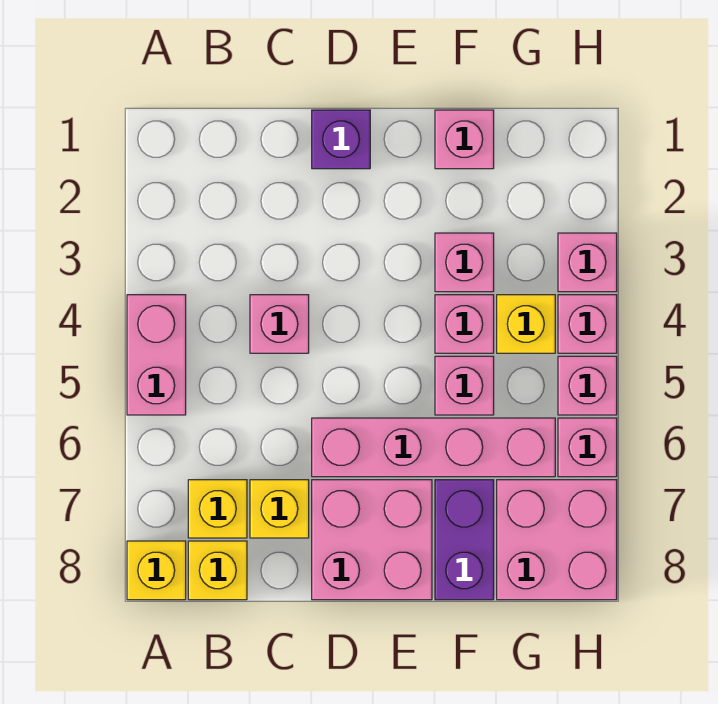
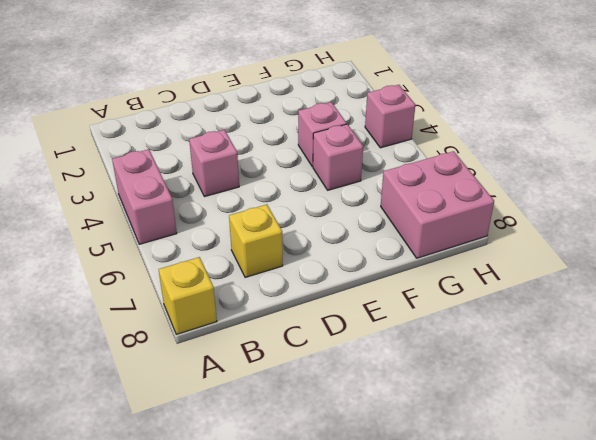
none -> yellow 1x1 brick [188,480,247,538]
none -> yellow 1x1 brick [188,541,247,600]
none -> purple 1x1 brick [312,110,370,169]

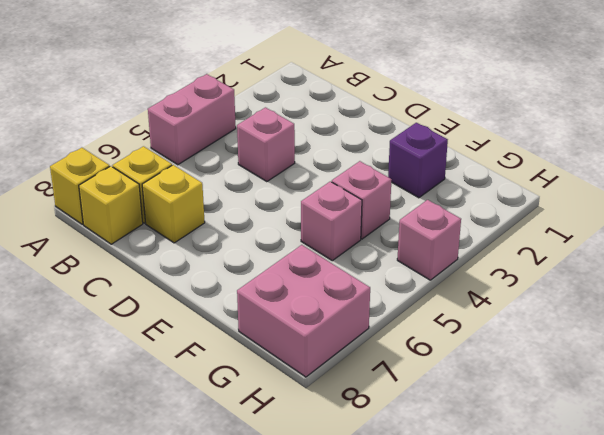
purple 1x1 brick [388,123,448,198] -> purple 1x1 brick moved to [312,110,370,169]
none -> pink 1x4 brick [312,418,555,477]
none -> pink 2x2 brick [312,480,432,600]
none -> pink 1x1 brick [435,110,494,169]

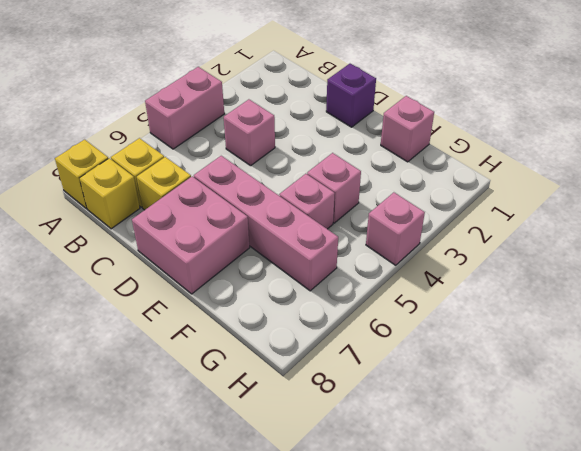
none -> pink 1x1 brick [435,233,494,292]
none -> purple 1x2 brick [435,480,494,600]
none -> yellow 1x1 brick [497,295,555,353]

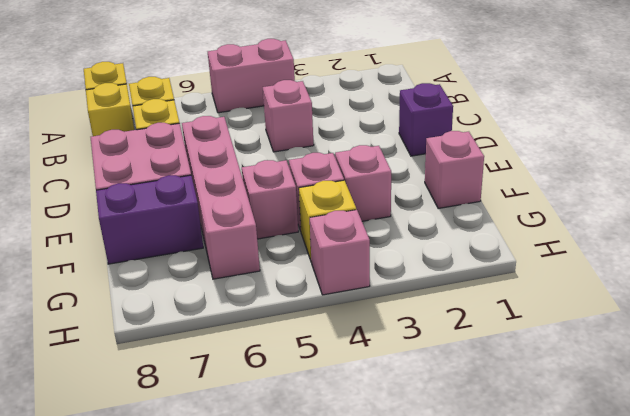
none -> pink 2x2 brick [497,480,617,600]
none -> pink 1x1 brick [558,233,617,292]
none -> pink 1x1 brick [558,356,617,415]

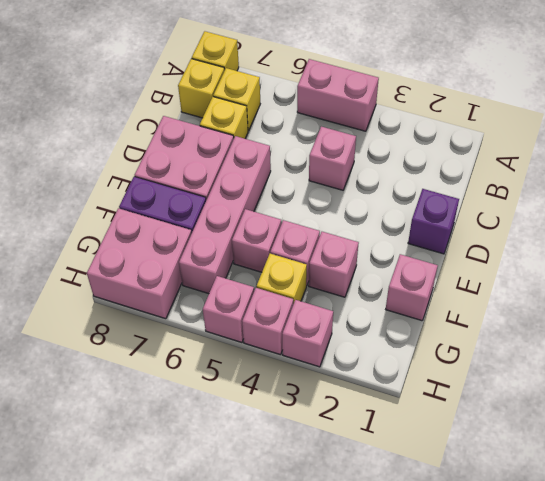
none -> pink 1x1 brick [558,418,617,477]

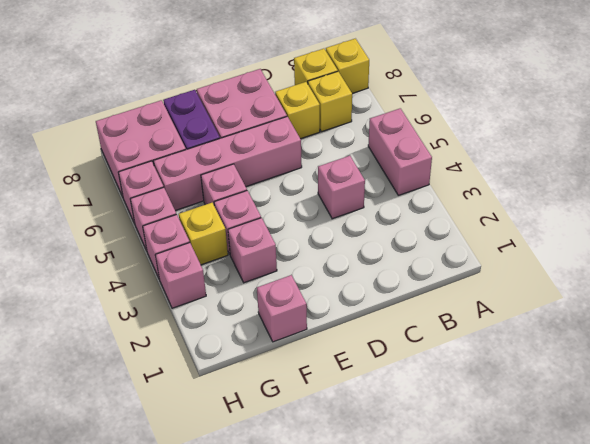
none -> purple 1x1 brick [312,110,370,169]

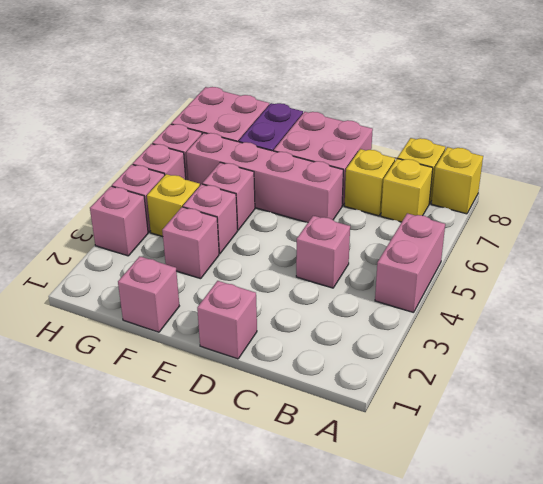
pink 1x1 brick [197,281,257,359] -> purple 1x1 brick [312,110,370,169]

